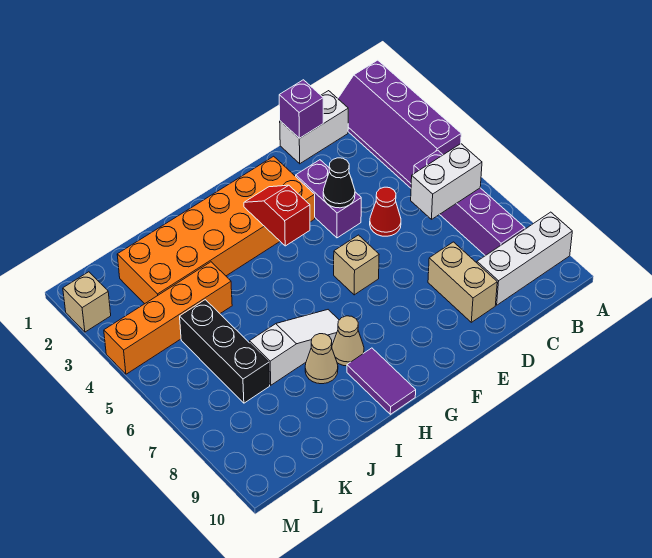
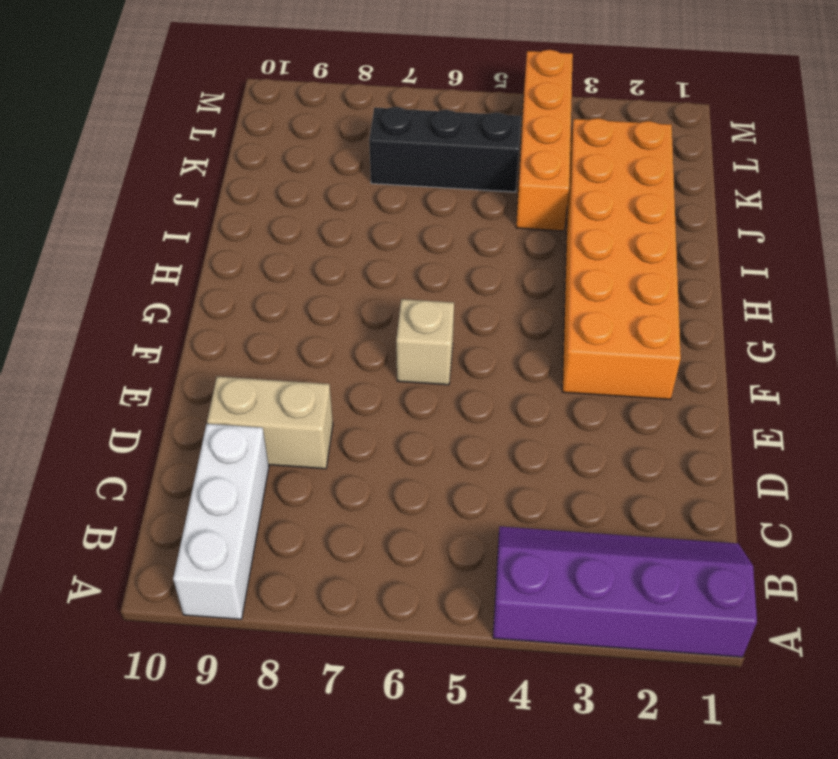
none -> purple 1x4 brick [414,150,525,256]
none -> white 1x2 brick [280,91,348,164]
none -> red 1x1 cone [370,187,401,236]

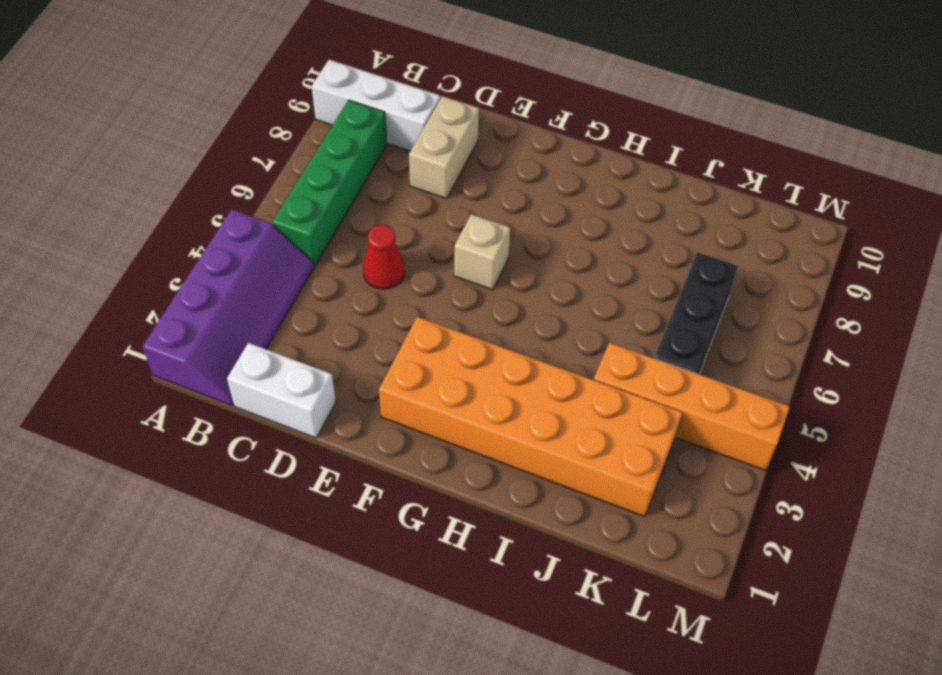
green 1x4 brick [272,100,387,266] -> purple 1x4 brick [414,150,525,256]
none -> purple 1x2 brick [296,160,361,238]
none -> white 1x3 slope [249,310,339,385]
none -> tan 1x1 cone [332,316,364,366]

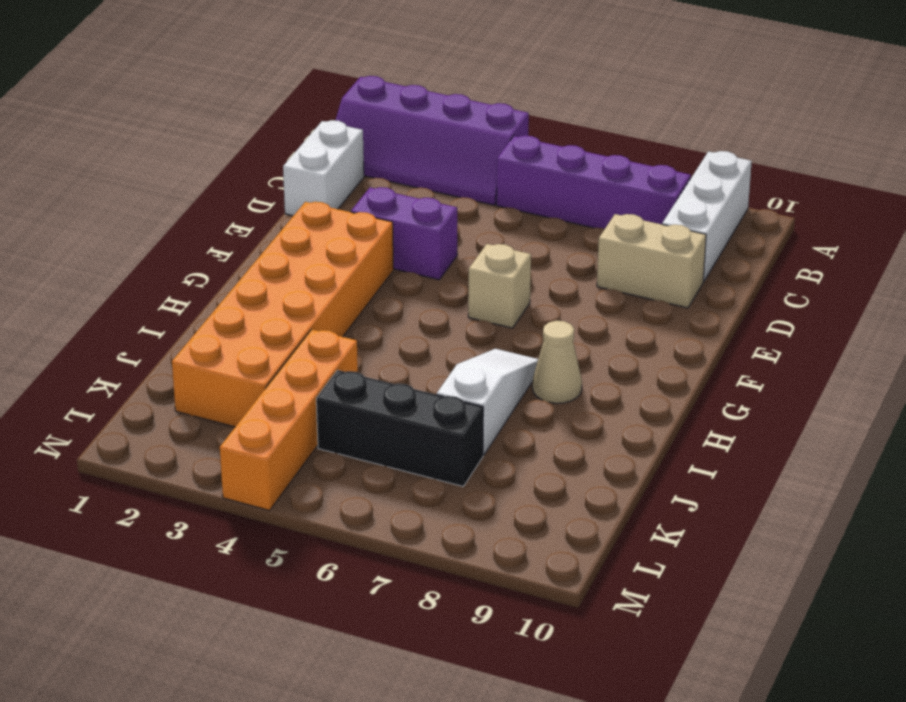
none -> red 1x1 cone [370,187,401,236]
none -> purple 1x2 tile [347,348,416,414]
none -> tan 1x1 cone [305,334,338,384]

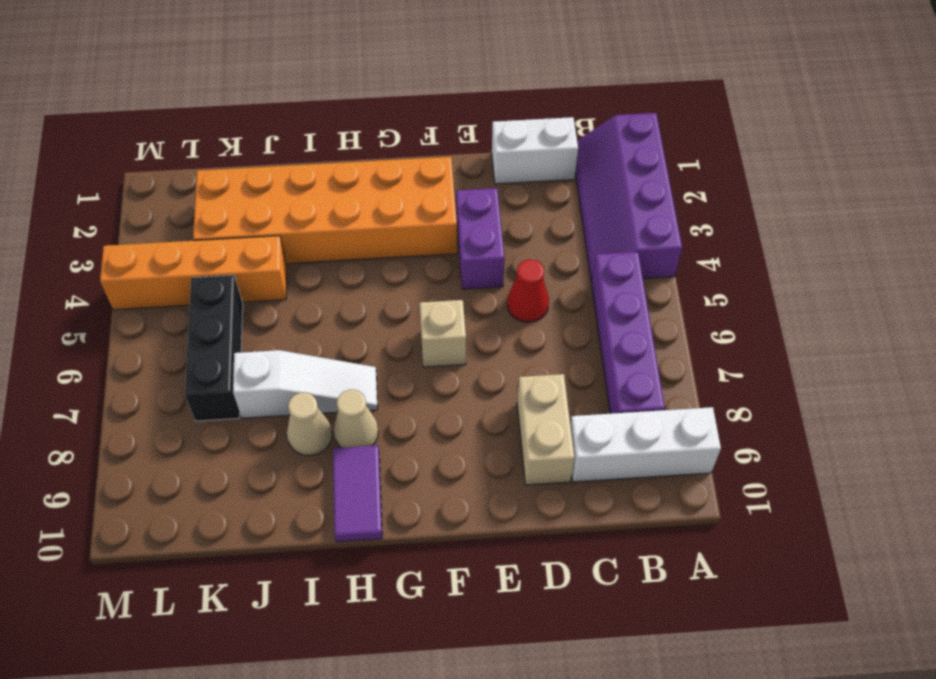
none -> tan 1x1 brick [63,272,111,332]
none -> white 1x2 brick [411,144,482,219]
none -> purple 1x1 brick [279,80,323,138]

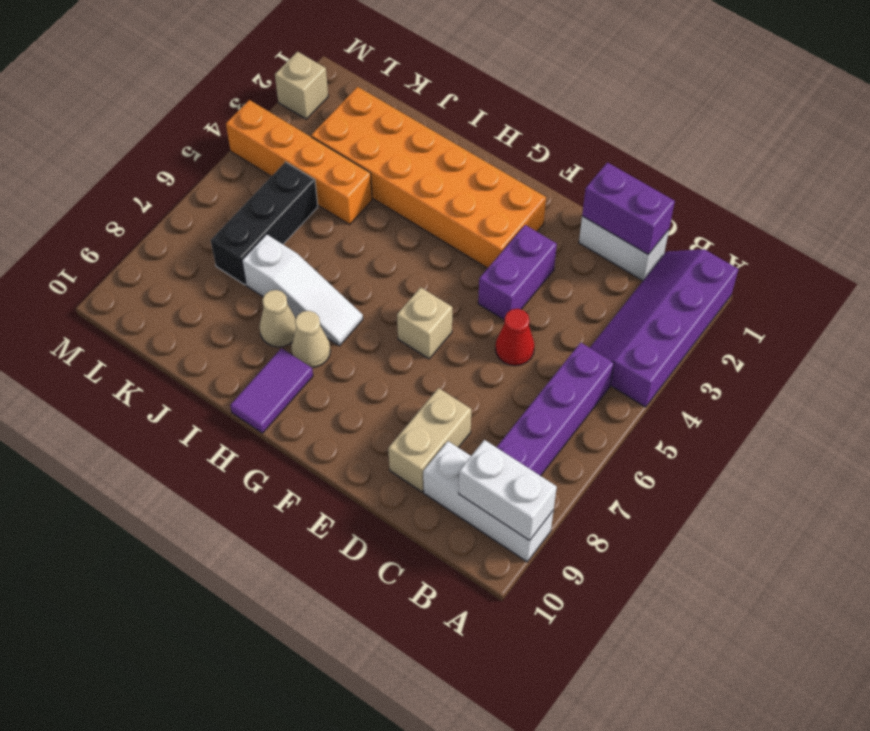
white 1x2 brick [459,440,557,541] -> white 1x2 brick moved to [411,144,482,219]
purple 1x2 brick [582,162,675,254] -> purple 1x1 brick [279,80,323,138]
none -> black 1x1 cone [323,158,355,208]
none -> red 1x2 slope [244,185,310,246]

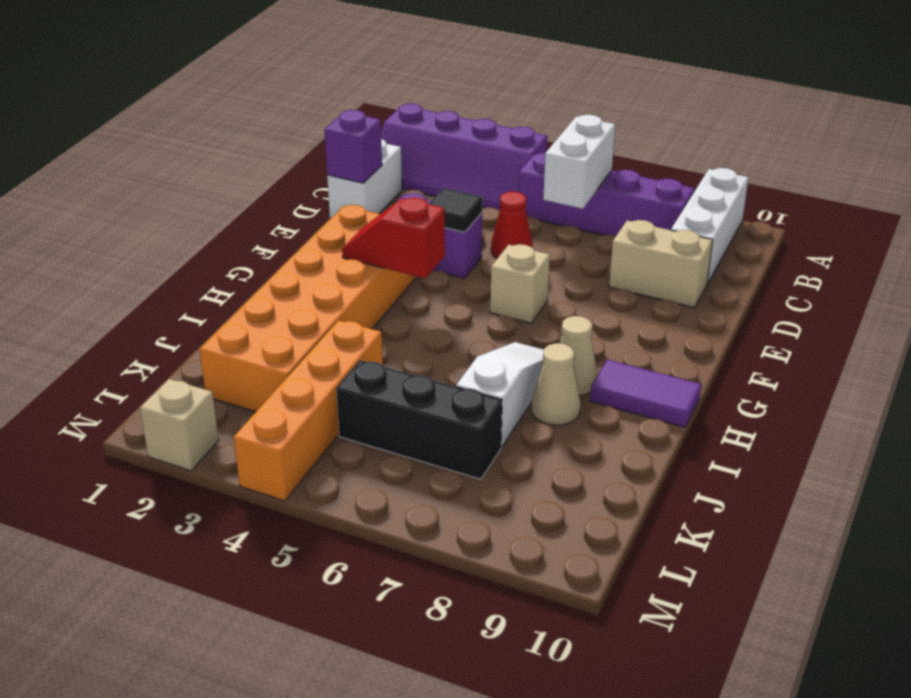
black 1x1 tile [429,188,483,232] -> black 1x1 cone [323,158,355,208]

